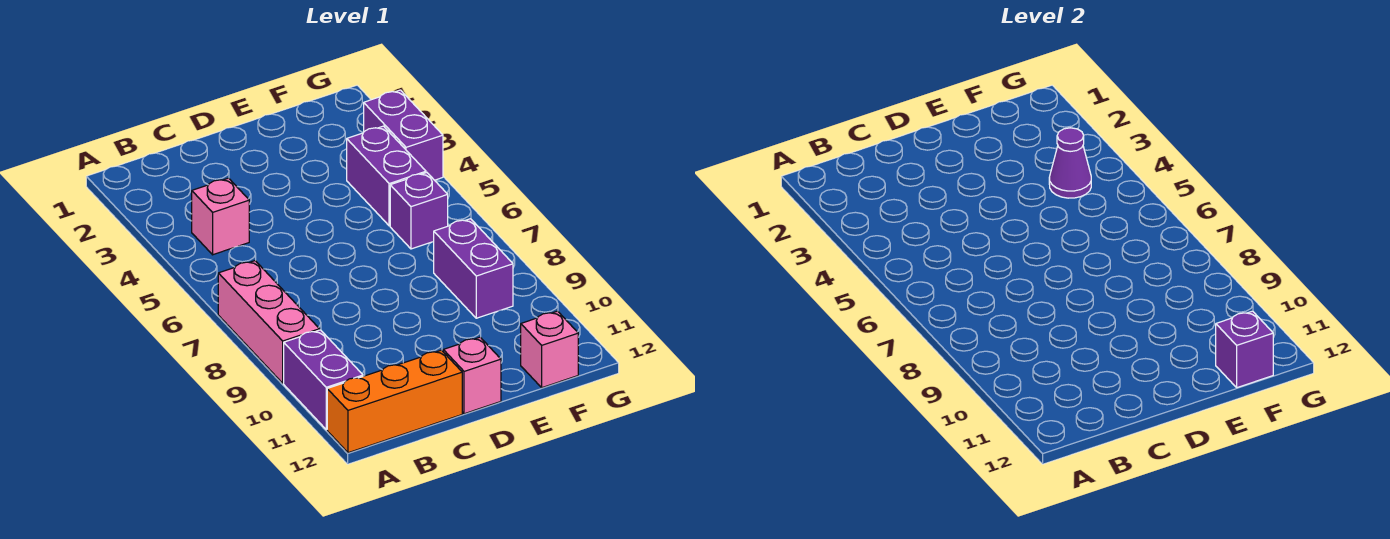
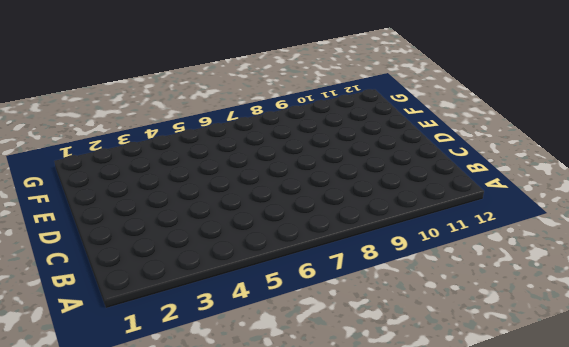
none -> pink 1x3 brick [218,261,320,383]
none -> purple 1x2 brick [284,330,363,430]
none -> orange 1x3 brick [327,350,462,453]

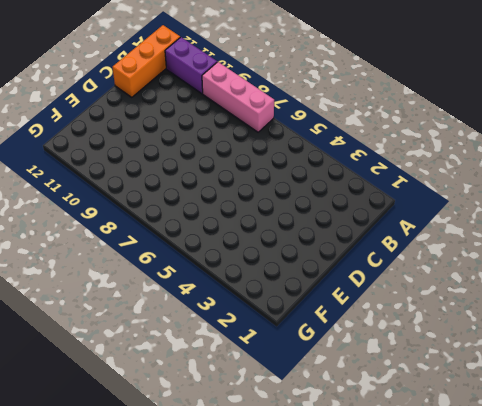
none -> pink 1x1 brick [192,178,249,255]
none -> pink 1x1 brick [443,337,501,414]
none -> purple 1x2 brick [347,126,426,226]

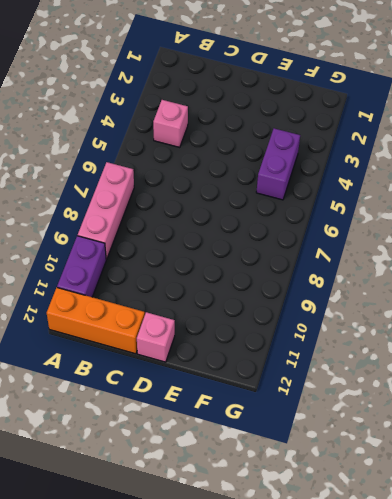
none -> purple 1x1 brick [390,173,448,249]
none -> purple 1x2 brick [434,219,513,318]
none -> pink 1x1 brick [521,311,578,388]

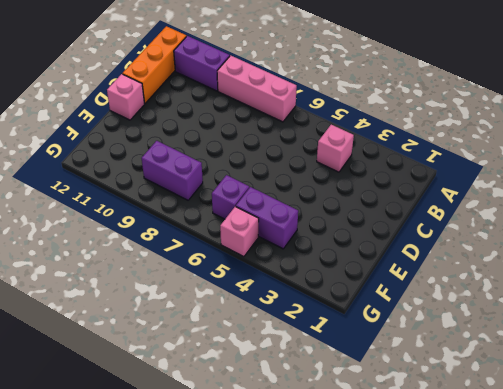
pink 1x1 brick [220,207,259,257] -> pink 1x1 brick moved to [521,311,578,388]
none -> purple 1x2 brick [364,90,443,180]
none -> purple 1x1 cone [1049,128,1091,198]
none -> purple 1x1 brick [1216,311,1273,388]

